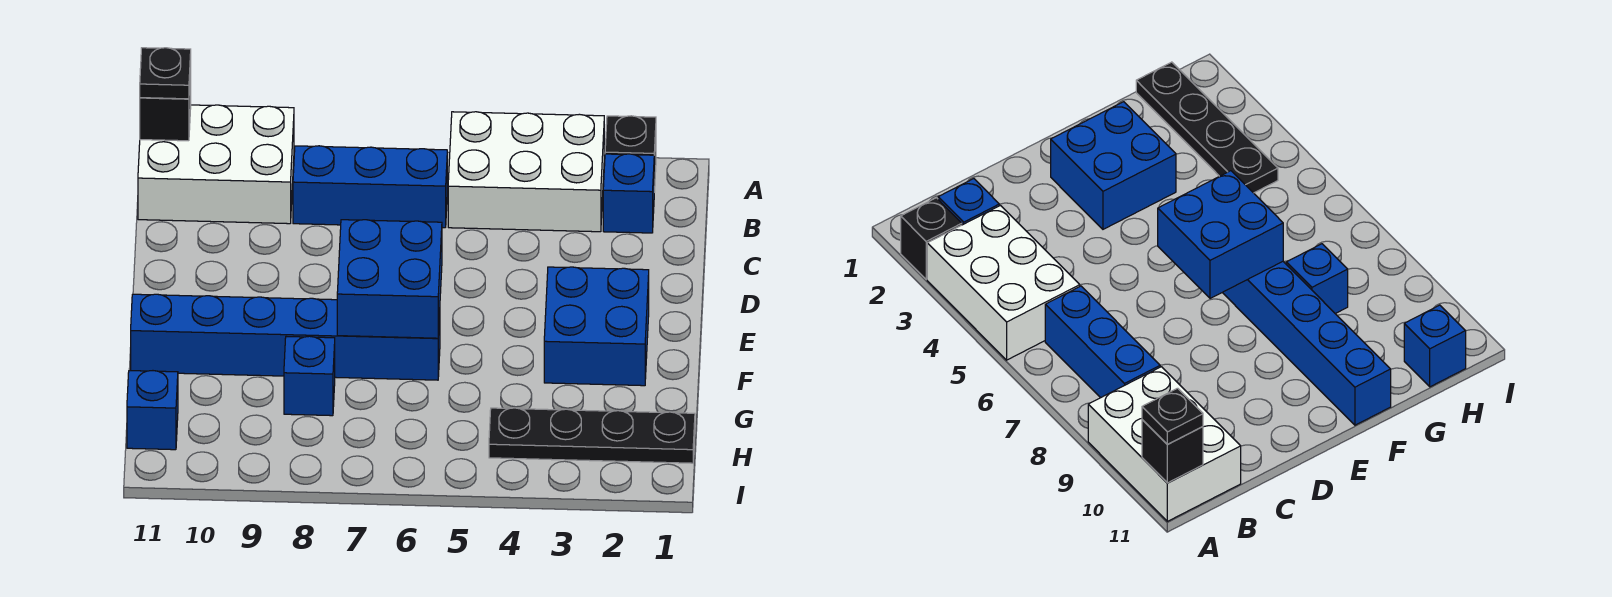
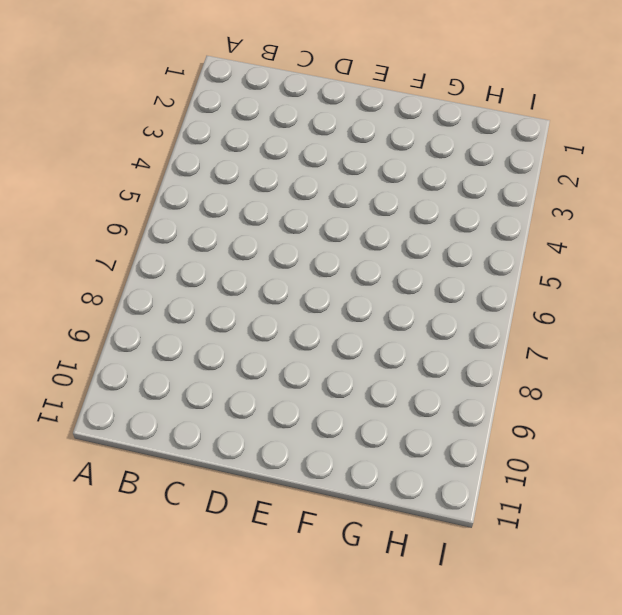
none -> black 1x1 brick [605,116,656,192]
none -> white 2x3 brick [448,112,604,232]
none -> white 2x3 brick [138,105,294,224]

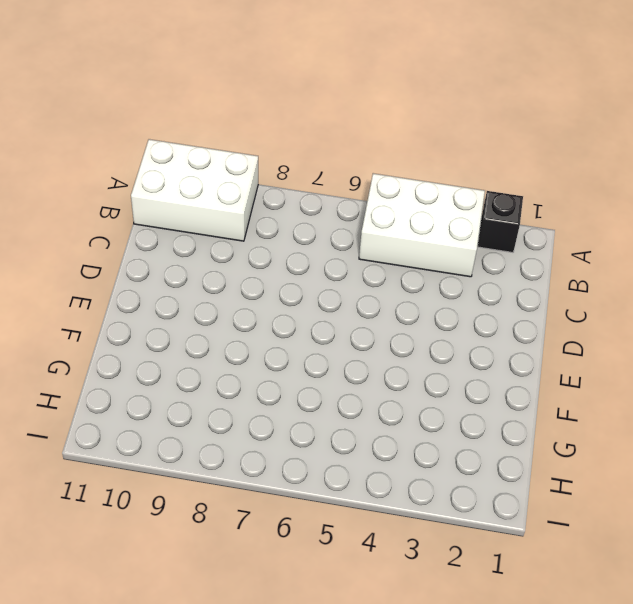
none -> blue 1x1 brick [603,154,654,233]
none -> blue 1x3 brick [293,146,447,228]
none -> blue 2x2 brick [544,267,649,386]

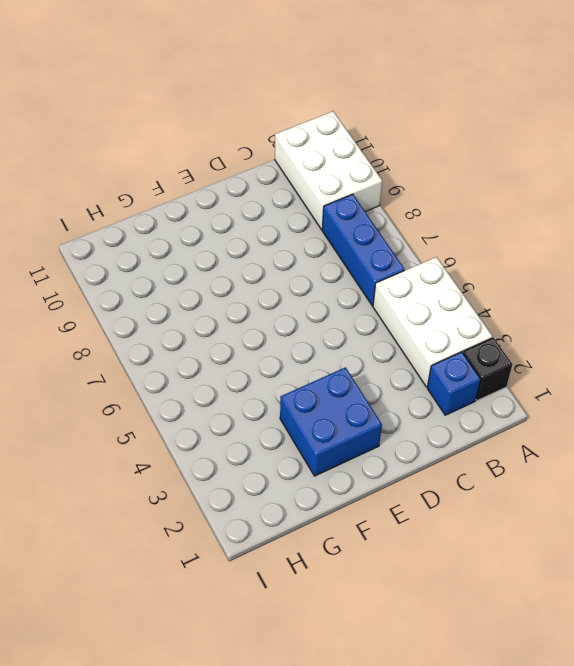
none -> blue 1x6 brick [131,294,440,380]
none -> blue 1x1 brick [284,336,335,416]
none -> black 1x4 plate [489,408,695,463]

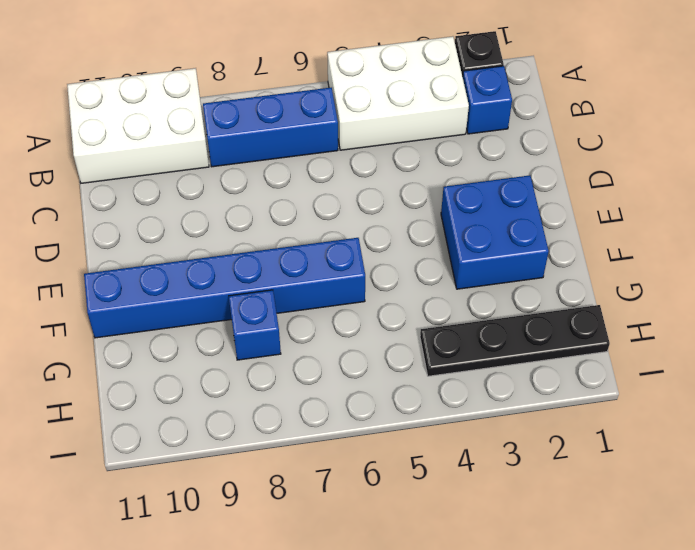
none -> blue 1x1 brick [127,371,178,450]
none -> black 1x1 brick [140,68,191,141]
none -> blue 2x2 brick [337,220,442,338]

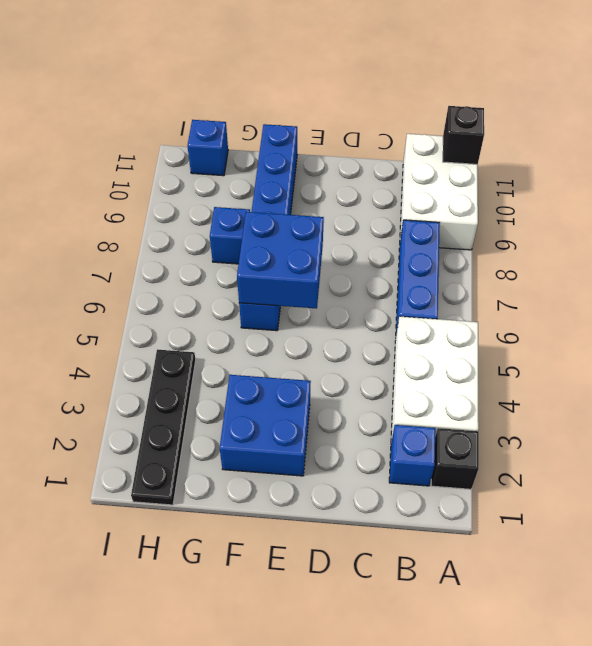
none -> black 1x1 plate [140,48,191,99]

